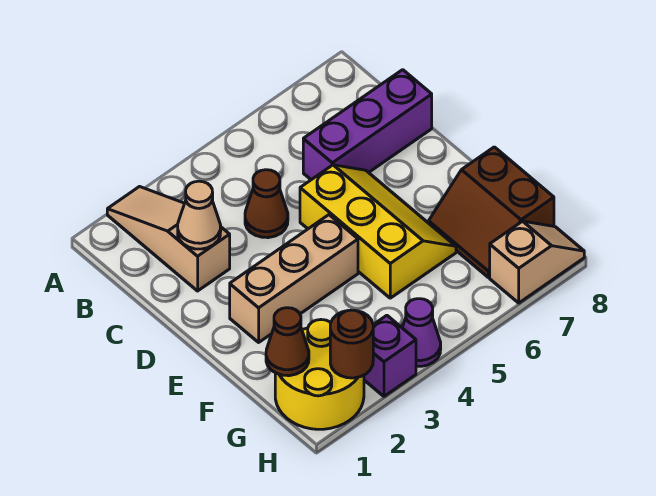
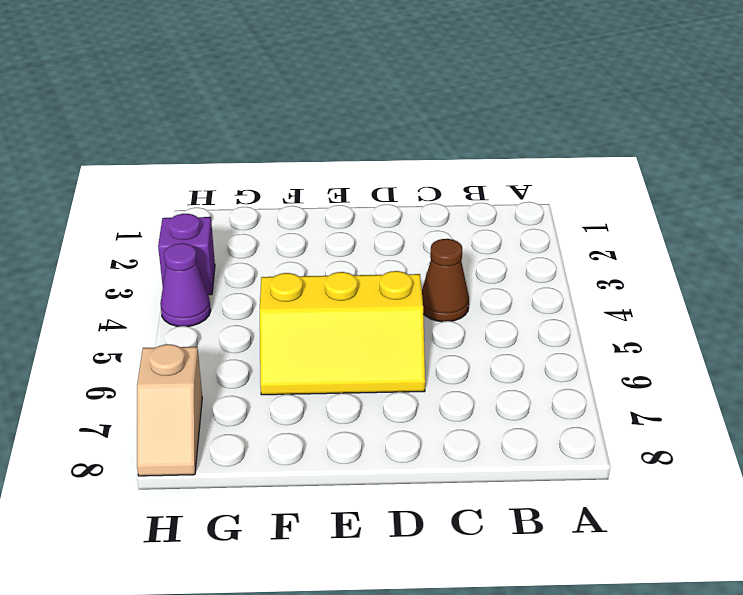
none -> tan 1x3 slope [107,187,230,291]
none -> purple 1x3 brick [303,70,432,180]
none -> tan 1x3 brick [230,215,358,342]

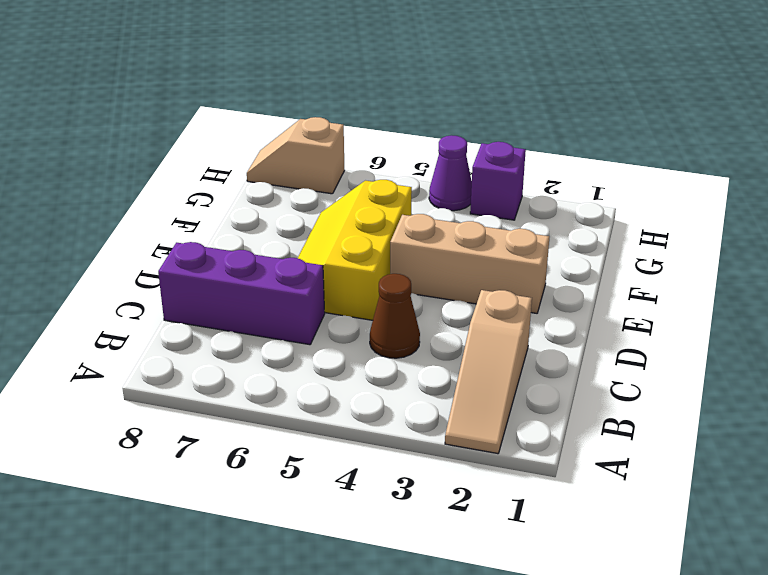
none -> brown 2x2 slope [429,147,554,277]
none -> yellow 2x2 round brick [275,320,364,429]
none -> tan 1x1 cone [178,181,221,249]

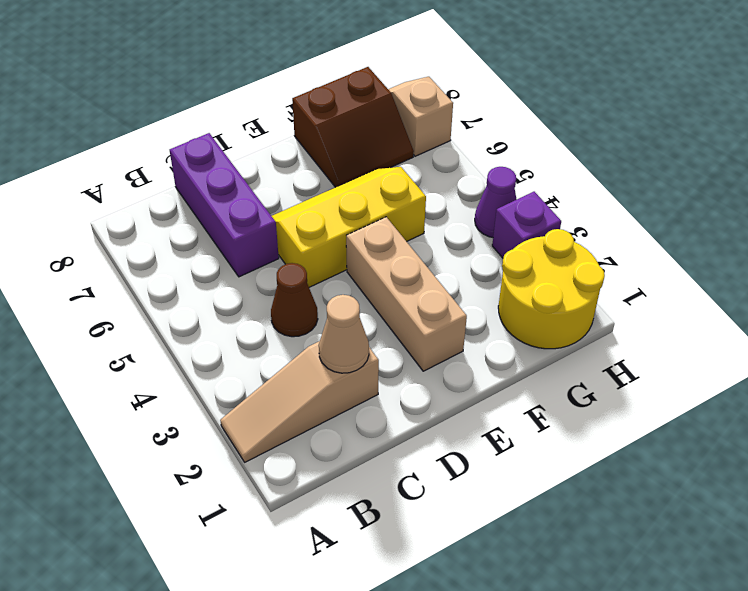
none -> brown 1x1 cone [266,308,309,376]
none -> brown 1x1 round brick [330,310,373,378]

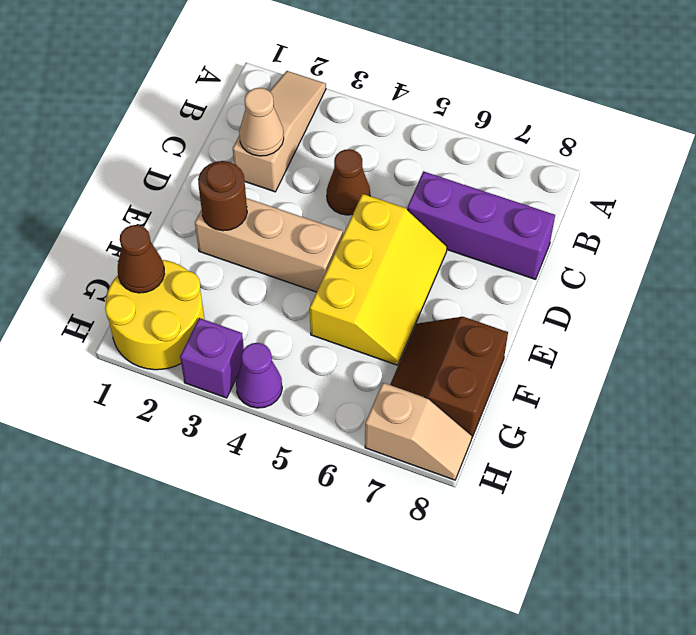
brown 1x1 round brick [198,161,247,231] -> brown 1x1 round brick moved to [330,310,373,378]

